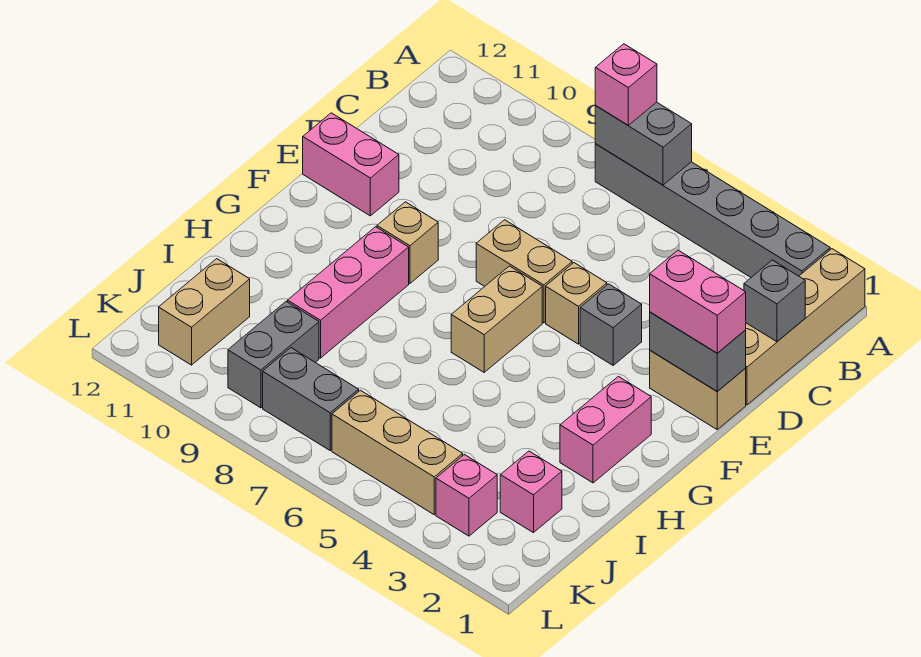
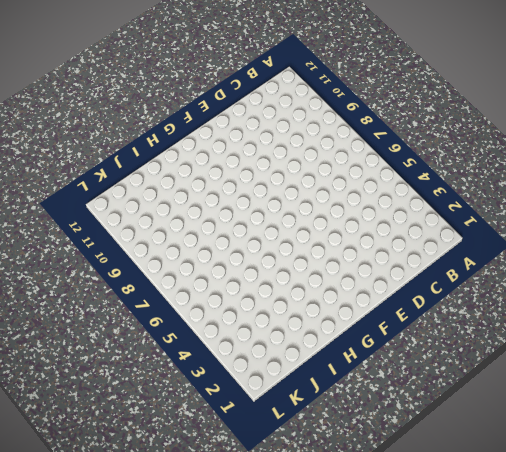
none -> tan 1x4 brick [745,249,865,405]
none -> grey 1x6 brick [595,144,830,277]
none -> tan 1x2 brick [650,351,746,429]

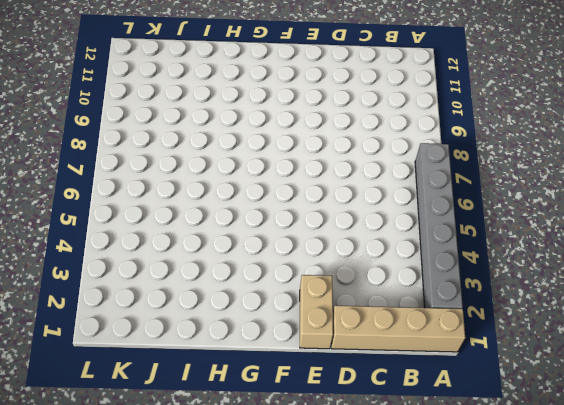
none -> grey 1x1 brick [580,284,642,365]
none -> tan 1x1 brick [546,263,607,344]
none -> tan 1x2 brick [476,220,572,323]

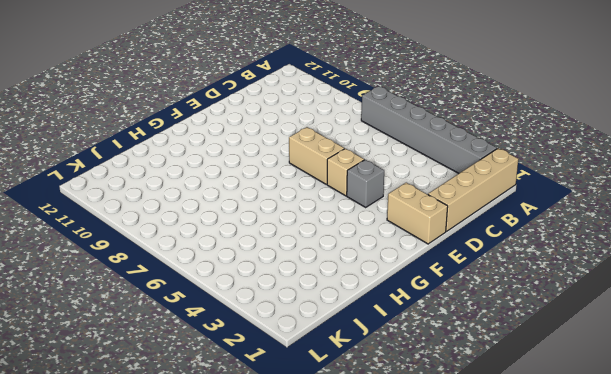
none -> pink 1x2 brick [303,113,399,216]
none -> tan 1x2 brick [451,266,542,372]
none -> tan 1x1 brick [377,202,438,283]

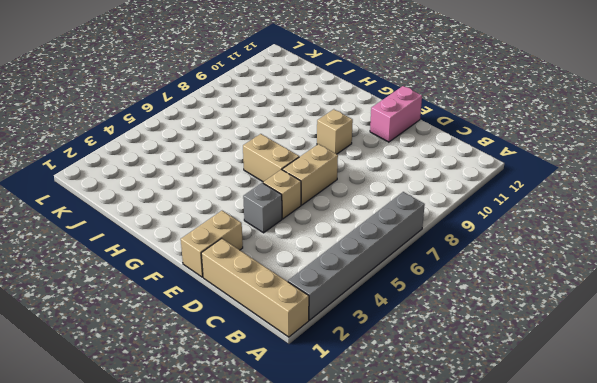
none -> pink 1x2 brick [560,376,651,483]
none -> pink 1x3 brick [288,227,409,358]
none -> pink 1x1 brick [500,451,562,533]

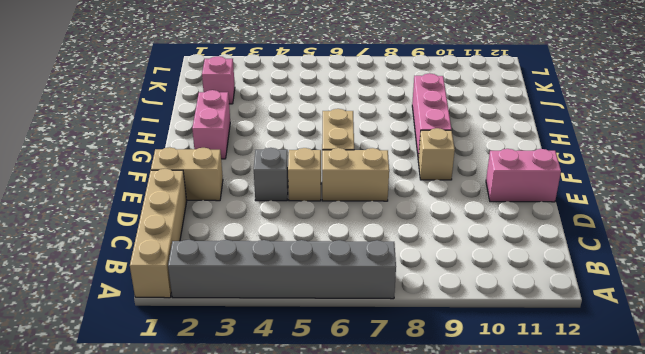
none -> grey 1x2 brick [228,302,319,408]
none -> tan 1x2 brick [159,259,250,365]
none -> pink 1x1 brick [436,455,497,536]

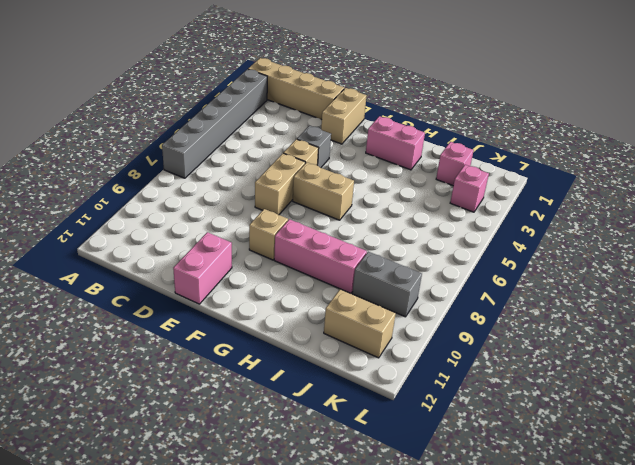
none -> tan 1x3 brick [332,390,463,515]
none -> grey 1x2 brick [263,348,359,450]
none -> grey 1x2 brick [595,102,692,185]

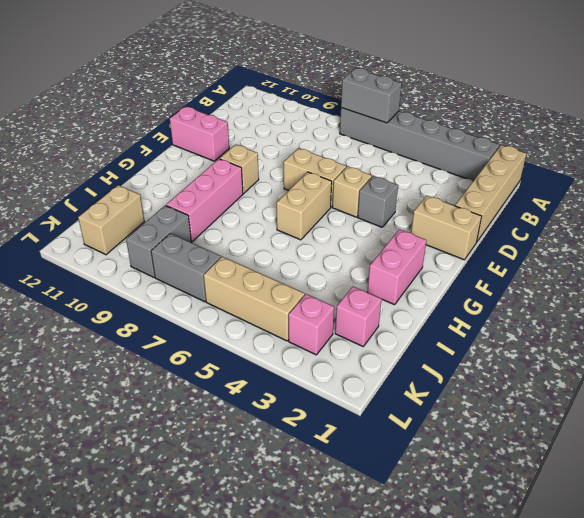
none -> grey 1x1 brick [744,260,805,342]
none -> grey 1x2 brick [650,312,746,391]
none -> pink 1x1 brick [595,44,657,125]

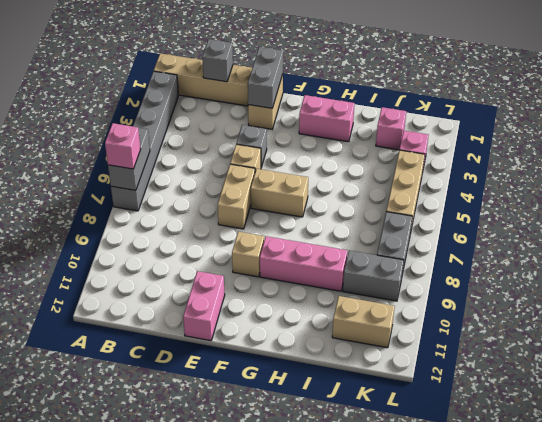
none -> pink 1x2 brick [650,250,746,353]

